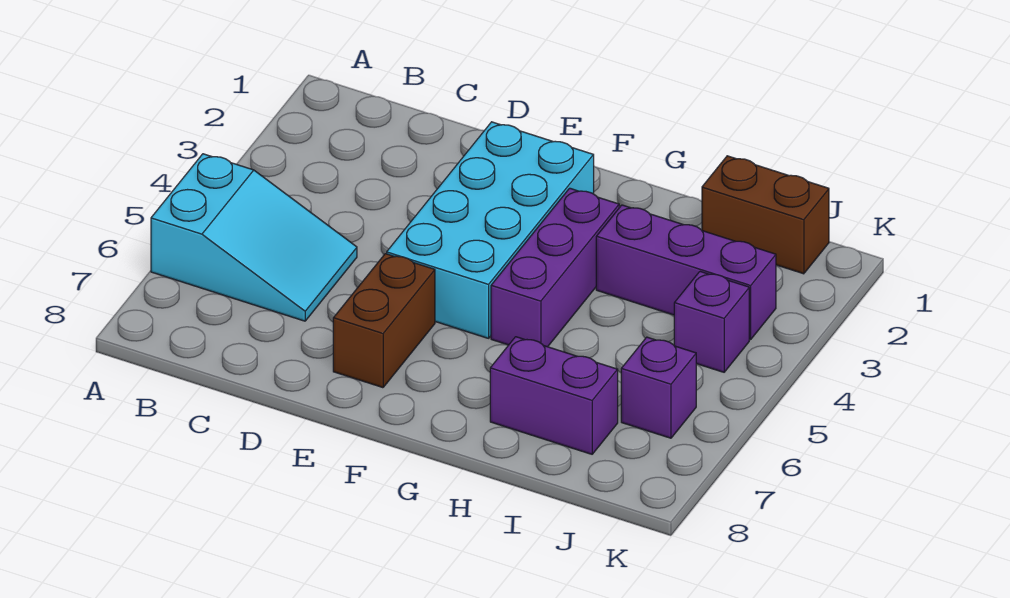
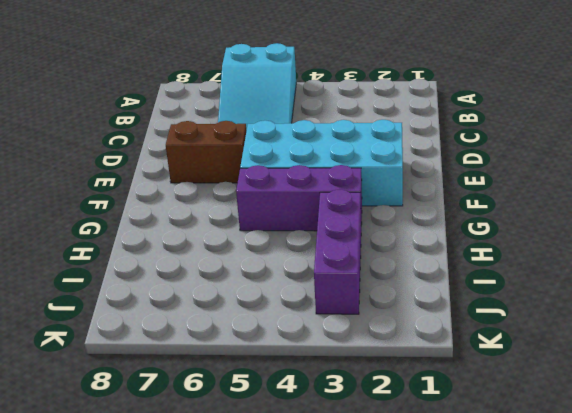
none -> purple 1x2 brick [490,337,618,454]
none -> brown 1x2 brick [702,156,829,274]

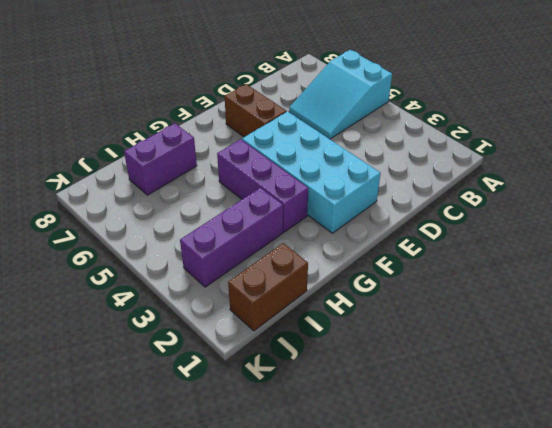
none -> purple 1x1 brick [674,271,749,372]
none -> purple 1x1 brick [621,337,696,438]

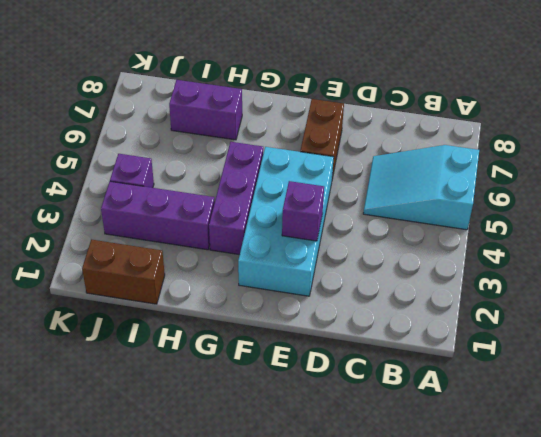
purple 1x1 brick [282,181,324,241] -> purple 1x1 brick moved to [621,337,696,438]

